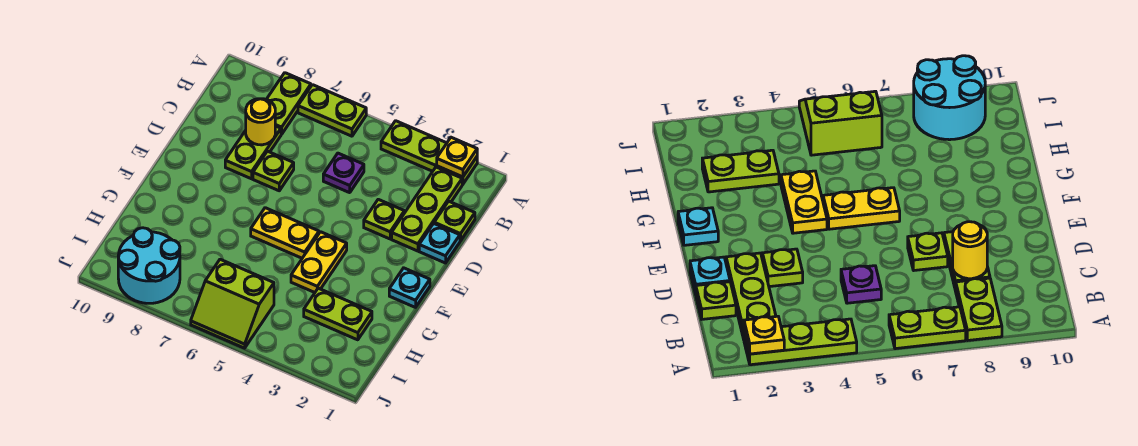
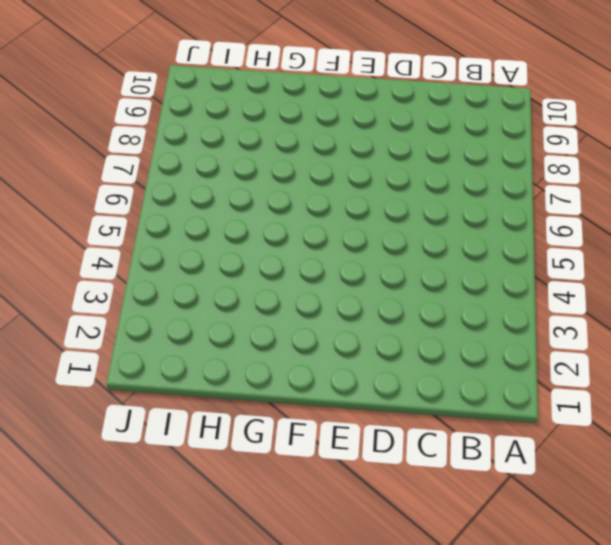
none -> lime 1x3 plate [381,121,477,184]
none -> lime 1x2 plate [298,85,366,136]
none -> lime 1x2 plate [266,73,311,134]

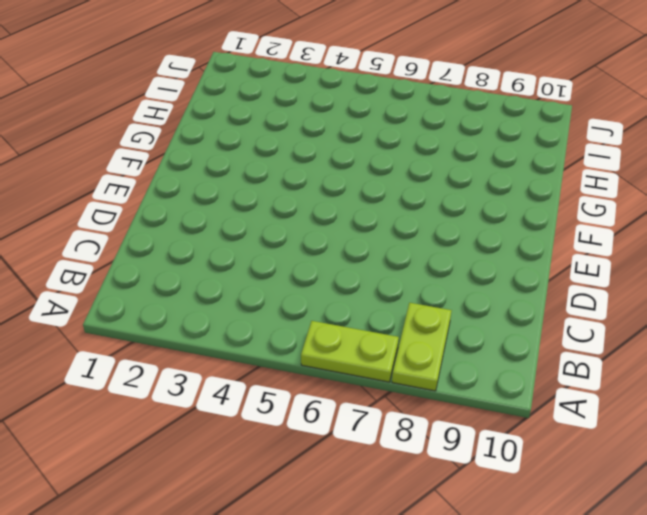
none -> lime 1x3 plate [381,121,477,184]
none -> lime 1x3 plate [392,167,462,251]
none -> lime 1x1 plate [434,201,475,241]

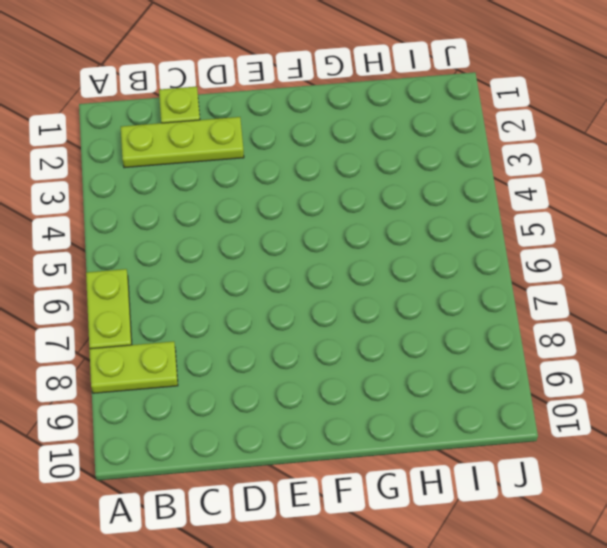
none -> lime 1x3 plate [381,121,477,184]
none -> purple 1x1 plate [323,153,364,193]
none -> lime 1x2 plate [225,126,281,179]

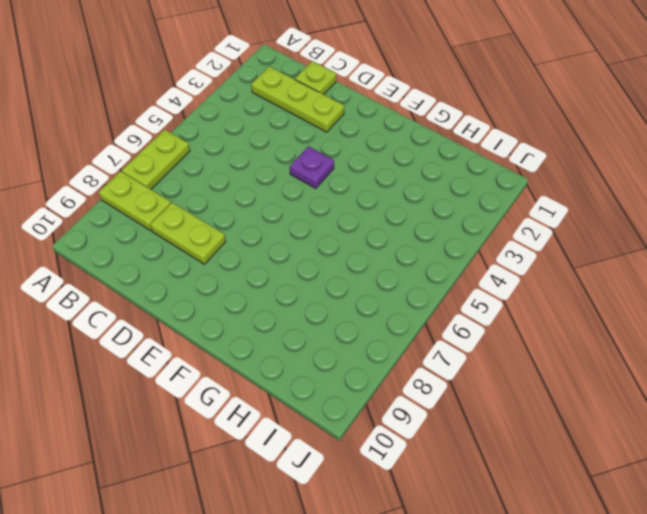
purple 1x1 plate [290,146,334,188] -> purple 1x1 plate moved to [323,153,364,193]
none -> lime 1x3 plate [381,121,477,184]
none -> cyan 1x1 plate [419,224,460,263]
none -> lime 1x1 plate [364,199,404,239]

